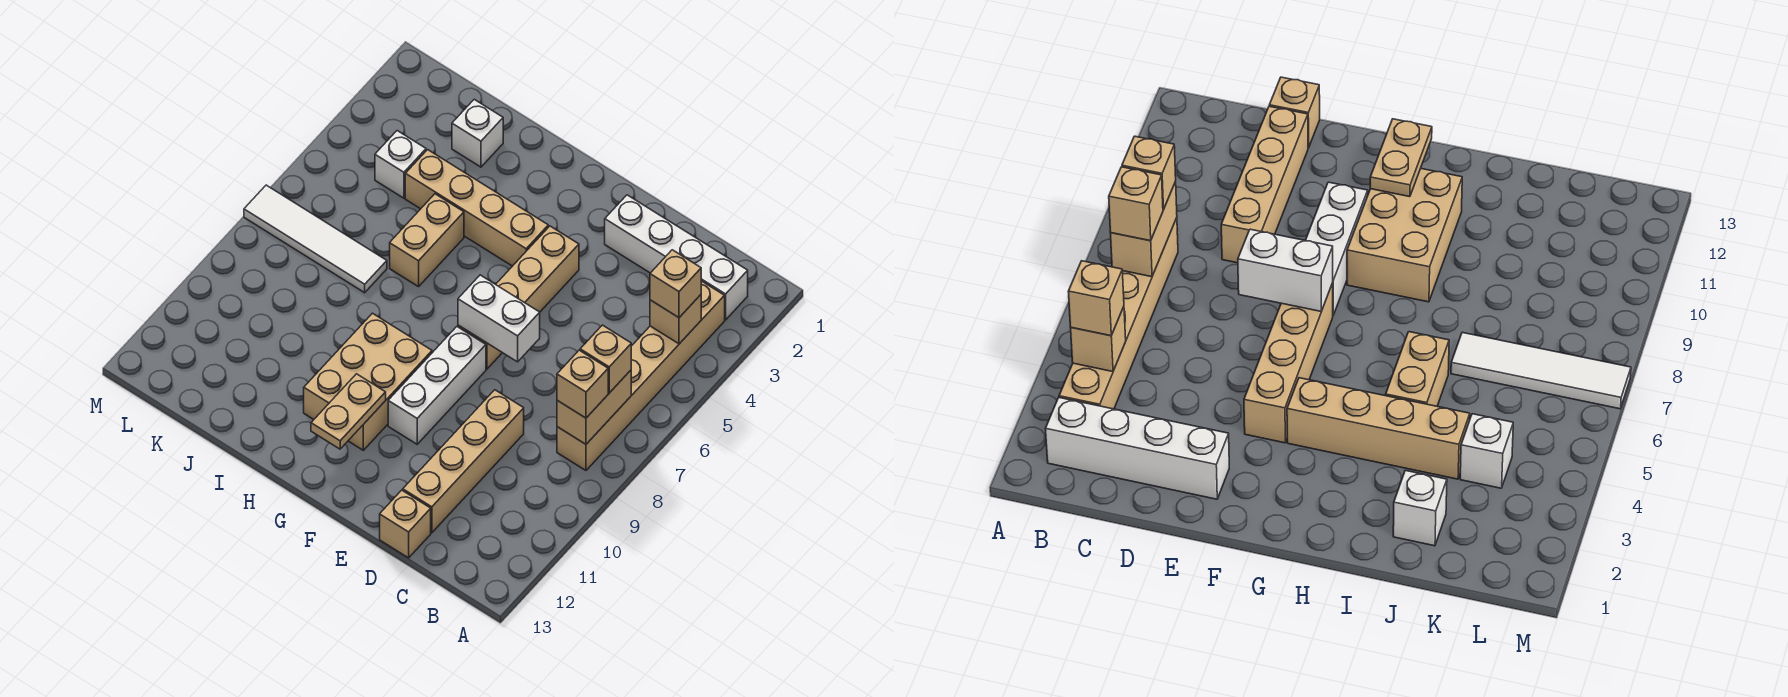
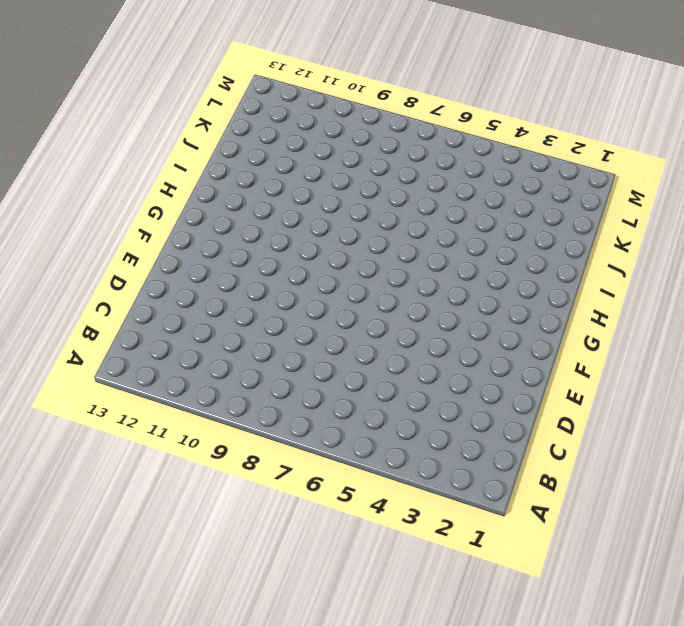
none -> white 1x4 brick [605,195,748,320]
none -> tan 1x6 brick [557,281,725,470]
none -> tan 1x4 brick [403,390,524,533]

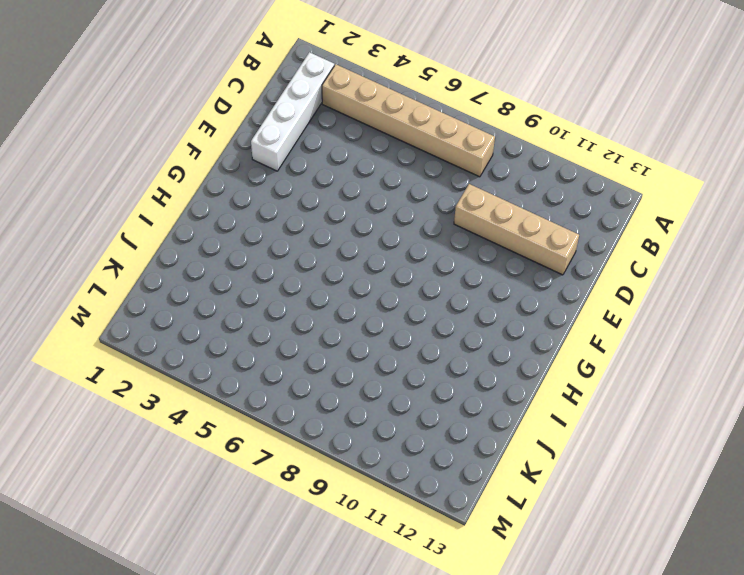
none -> tan 1x1 brick [380,490,431,558]
none -> tan 1x4 brick [458,226,579,369]
none -> white 1x3 brick [388,327,486,444]

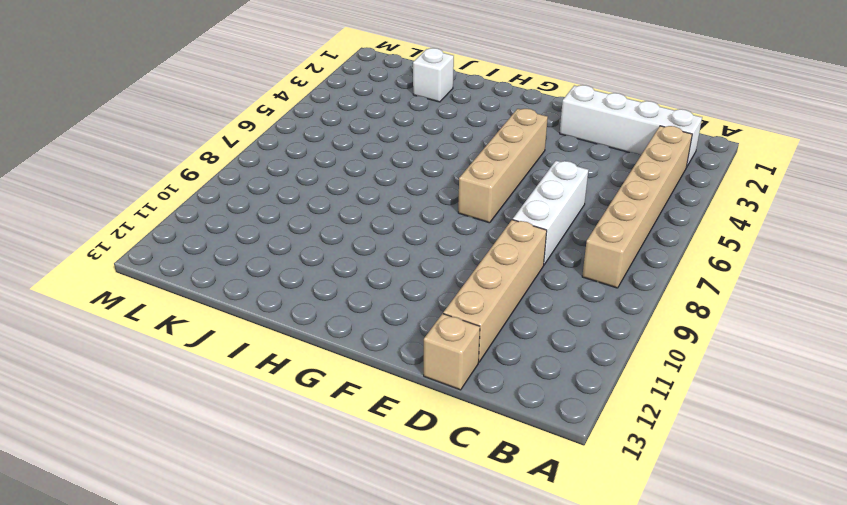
white 1x3 brick [513,161,588,265] -> white 1x3 brick moved to [388,327,486,444]
none -> tan 1x4 brick [405,150,548,266]
none -> tan 2x3 brick [304,313,432,450]
none -> tan 1x2 brick [390,194,464,287]

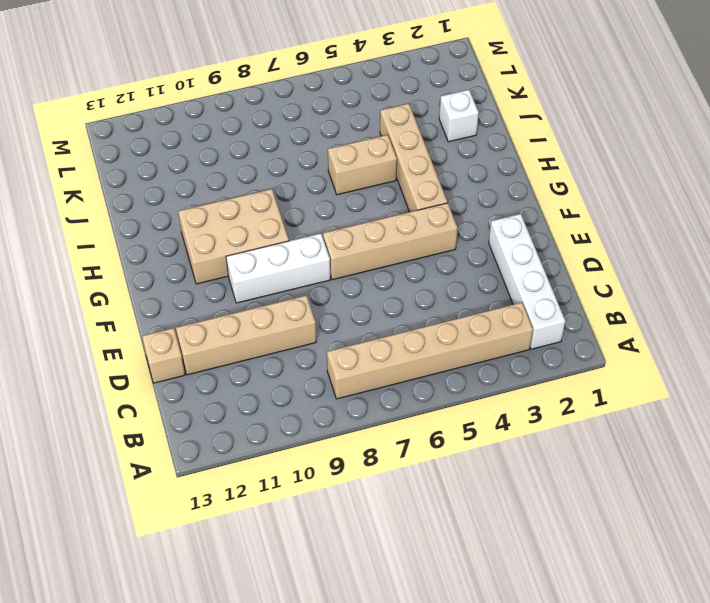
none -> white 1x4 tile [244,185,387,293]
none -> white 1x1 brick [375,131,426,198]
none -> tan 1x1 brick [650,295,701,344]

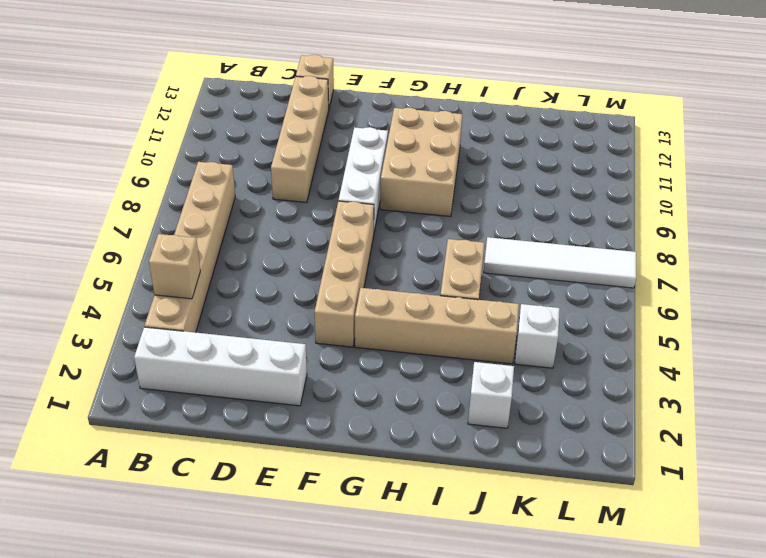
none -> tan 1x2 brick [557,370,631,444]
none -> white 1x2 brick [458,275,540,362]
none -> tan 1x2 plate [311,374,386,449]

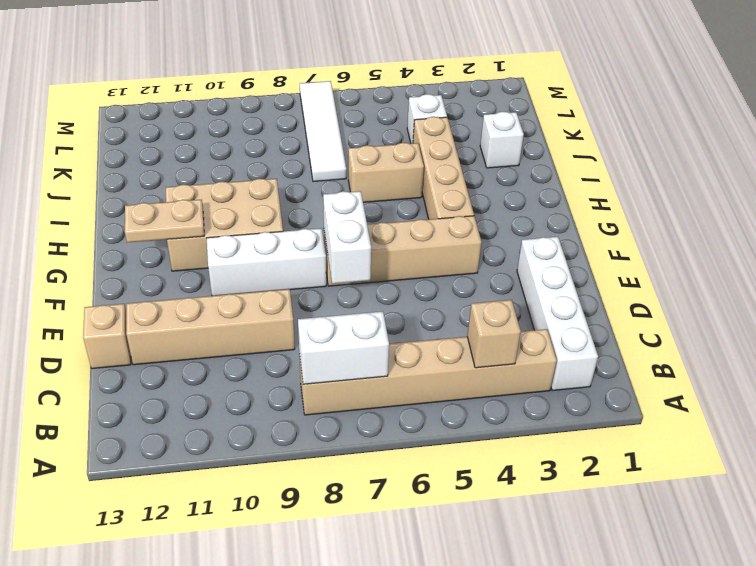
white 1x2 brick [298,311,389,384] -> tan 1x2 brick [557,370,631,444]
none -> tan 1x1 brick [650,250,701,318]
none -> tan 1x1 brick [580,325,631,393]
none -> tan 1x1 brick [557,350,608,418]

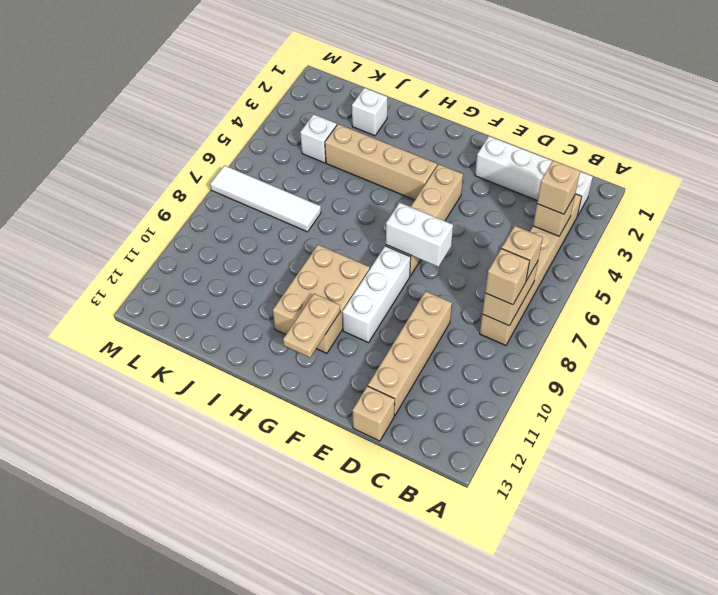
none -> tan 1x2 brick [390,194,464,287]

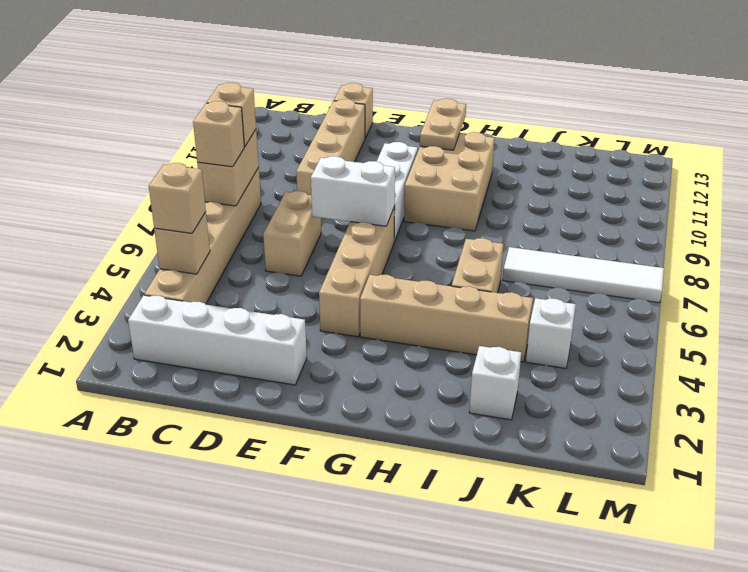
tan 1x2 brick [263,191,321,276] -> none

